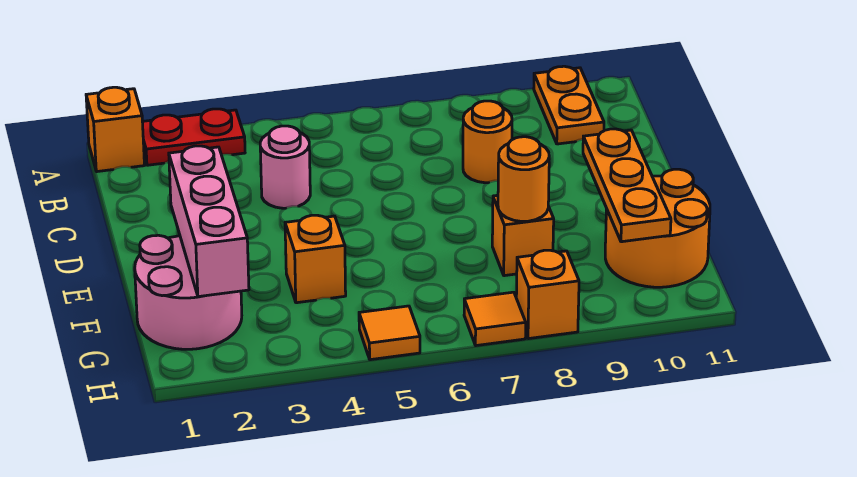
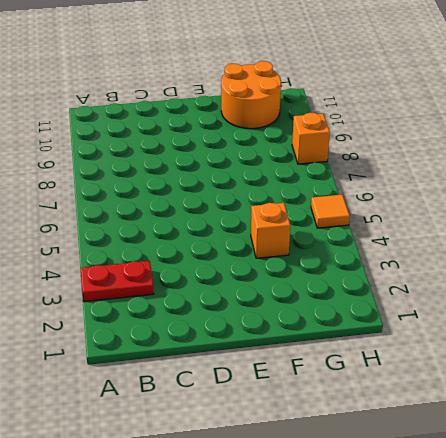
red 1x2 plate [81,261,154,302] -> red 1x2 plate turned to [142,109,245,165]
none -> orange 1x1 brick [86,87,144,172]
none -> orange 1x2 plate [534,66,604,144]
none -> pink 1x1 round brick [260,126,310,208]

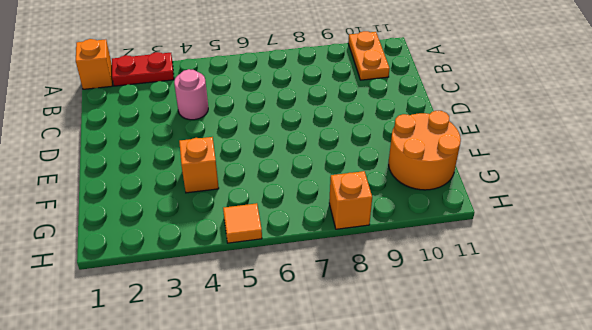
none -> orange 1x1 round brick [463,101,512,183]
none -> pink 2x2 round brick [135,235,242,349]
none -> orange 1x1 brick [492,195,554,276]

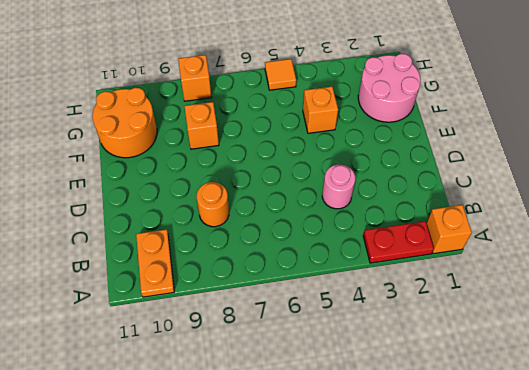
none -> orange 1x1 tile [464,292,526,346]
none -> pink 1x3 brick [169,146,249,297]
none -> orange 1x3 plate [583,129,671,242]

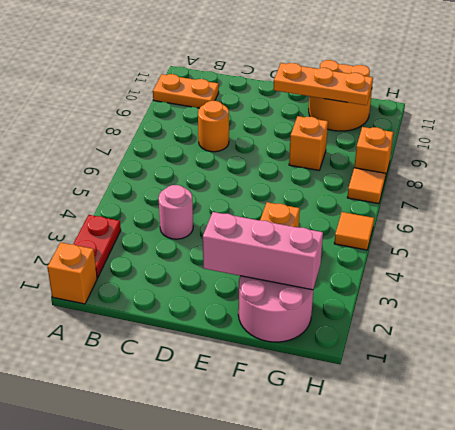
none -> orange 1x1 round brick [498,137,549,221]

